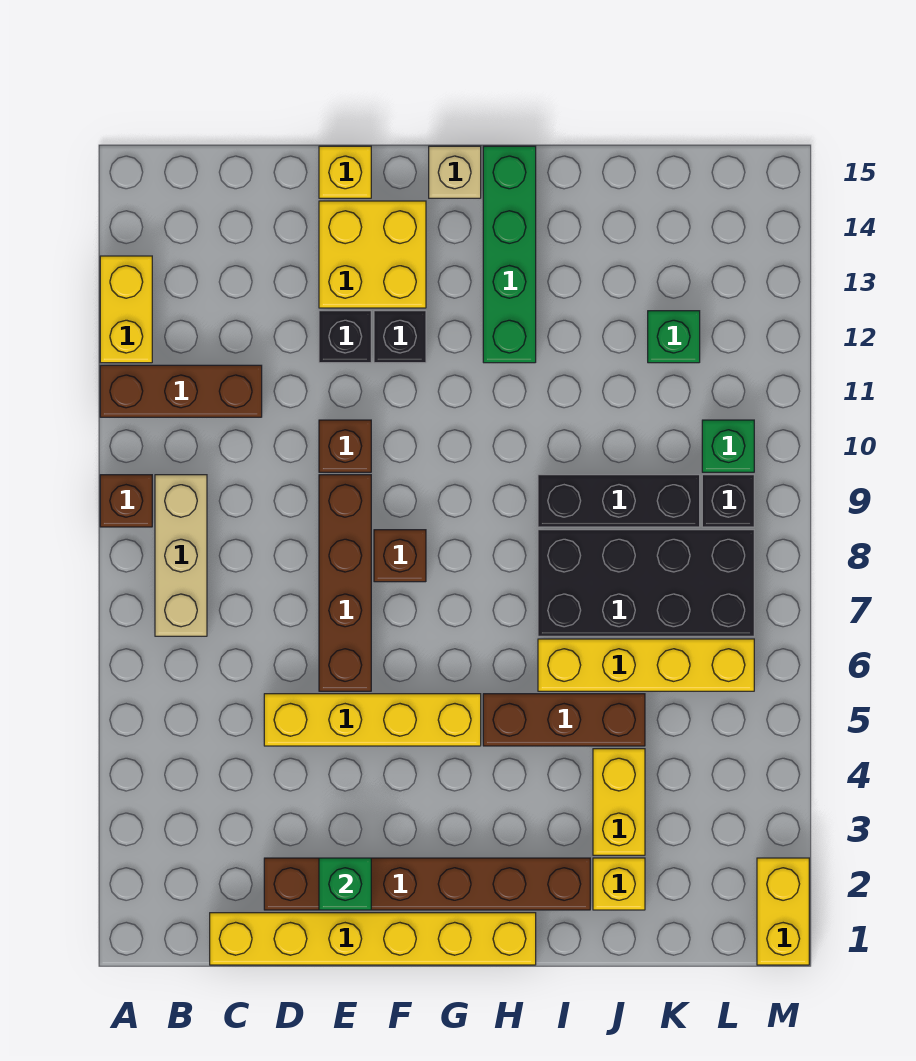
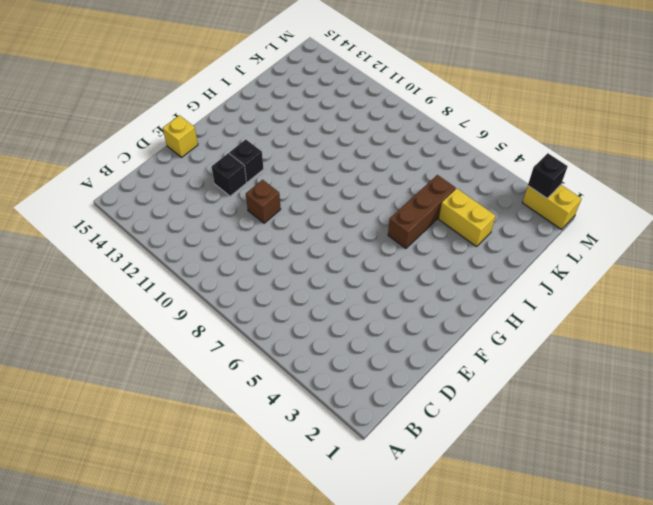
black 1x1 brick [528,153,568,198] -> black 1x1 brick moved to [702,475,754,527]
none -> brown 1x1 brick [100,475,152,527]
none -> brown 1x3 brick [100,365,262,417]
none -> yellow 1x2 brick [100,256,152,363]

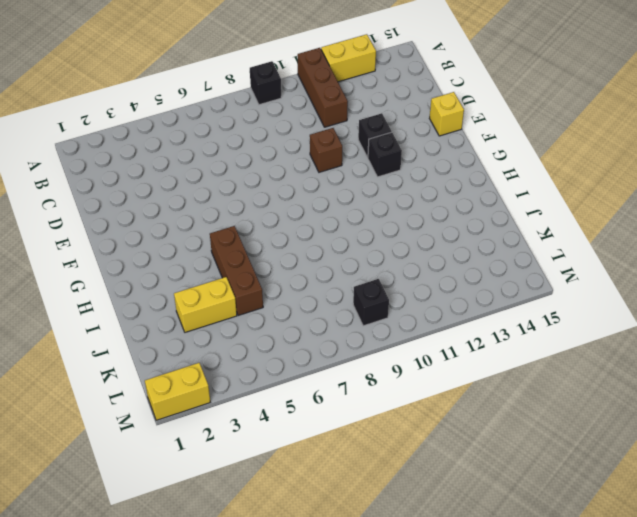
black 1x1 brick [250,61,281,105] -> brown 1x1 brick [100,475,152,527]
none -> tan 1x3 brick [155,475,207,636]
none -> yellow 1x6 brick [210,913,536,965]
none -> brown 1x6 brick [264,858,590,910]

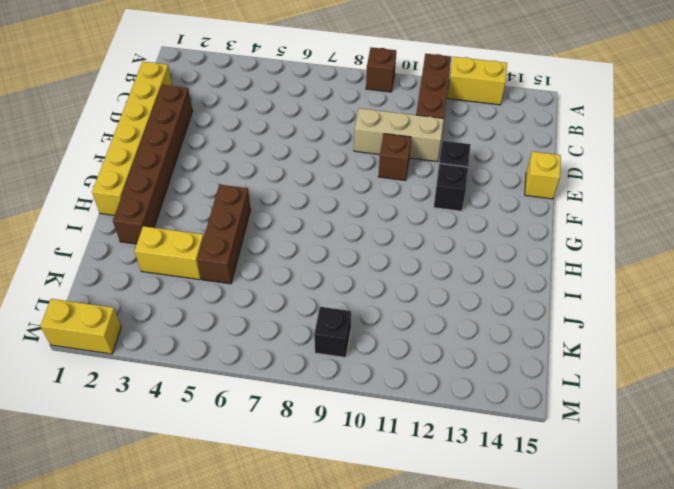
tan 1x3 brick [354,108,444,162] -> tan 1x3 brick moved to [155,475,207,636]
none -> yellow 1x4 brick [264,694,481,746]
none -> brown 1x4 brick [319,475,371,691]
none -> yellow 2x2 brick [319,201,426,308]

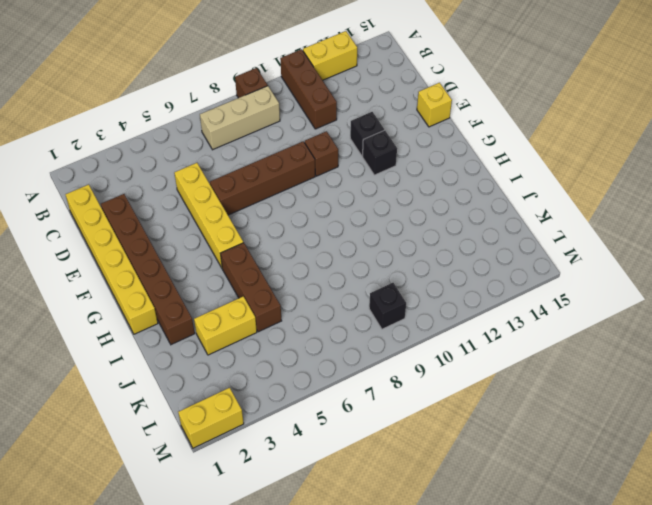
none -> yellow 2x2 brick [319,201,426,308]
none -> brown 1x1 brick [374,530,426,582]
none -> tan 1x1 brick [429,146,481,198]

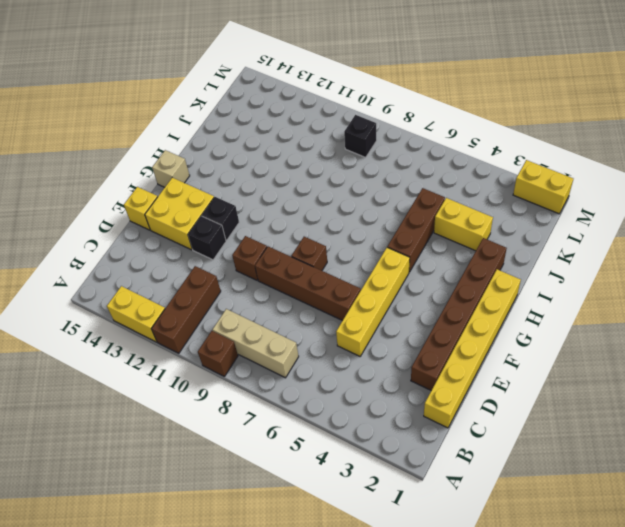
none -> green 1x4 brick [483,146,536,363]
none -> yellow 1x4 brick [538,639,754,691]
none -> black 2x4 brick [538,530,754,636]

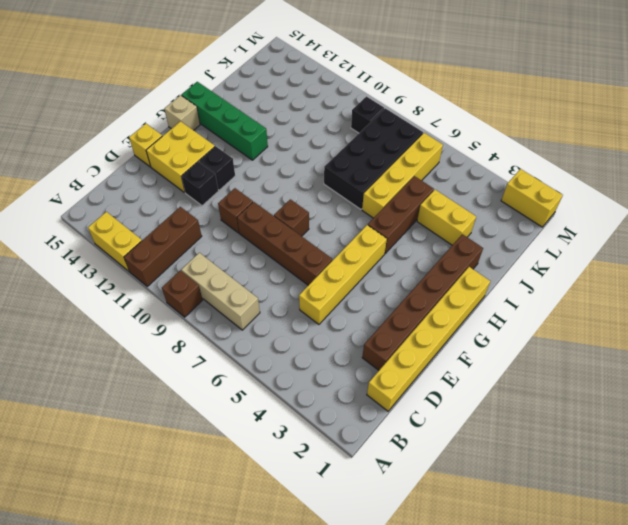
none -> black 1x3 brick [538,475,700,527]
none -> yellow 1x1 brick [593,858,645,910]
none -> green 1x1 brick [648,311,700,363]

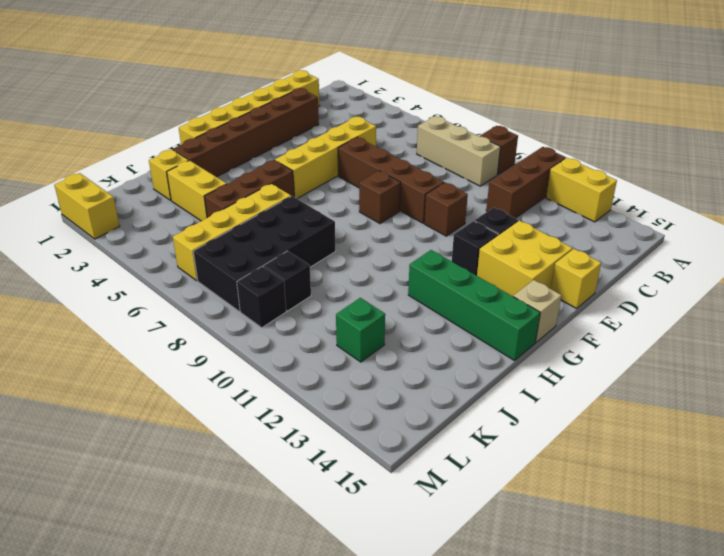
black 1x1 brick [263,251,311,311] -> black 1x3 brick [538,475,700,527]
none -> green 1x1 brick [702,420,754,472]
none -> green 1x1 brick [319,858,371,910]

